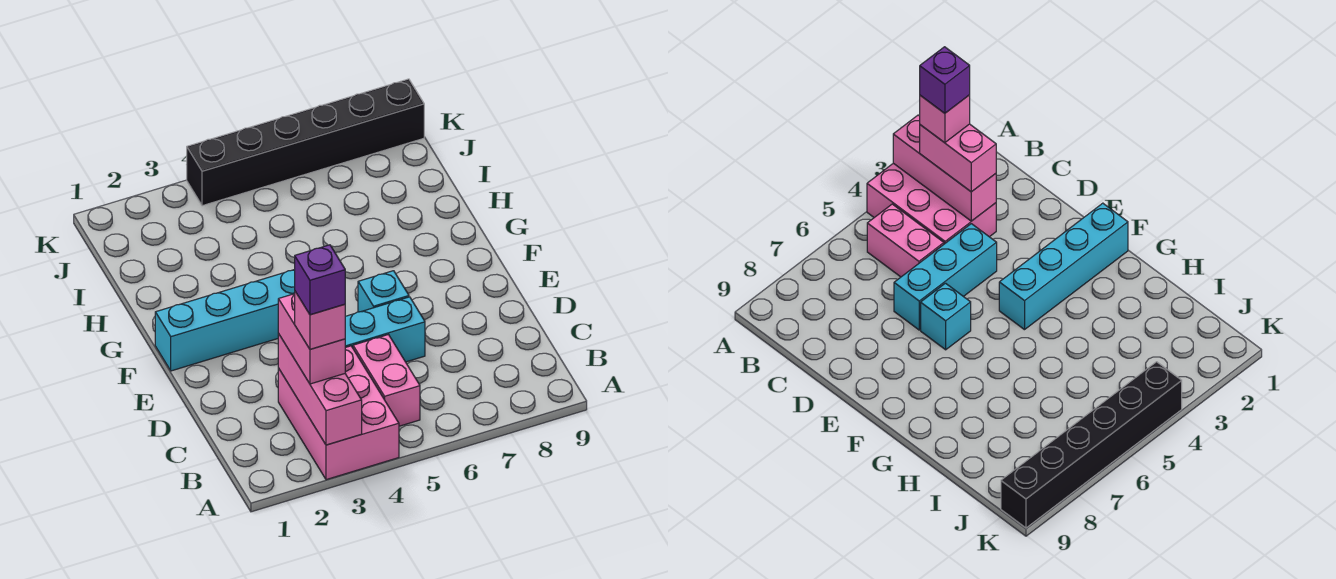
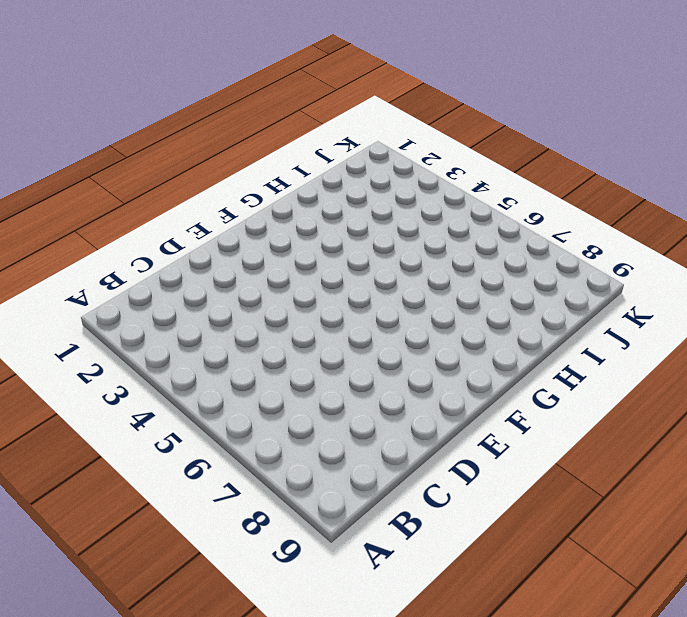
none -> pink 2x3 brick [278,346,399,480]
none -> pink 1x2 brick [353,335,420,426]

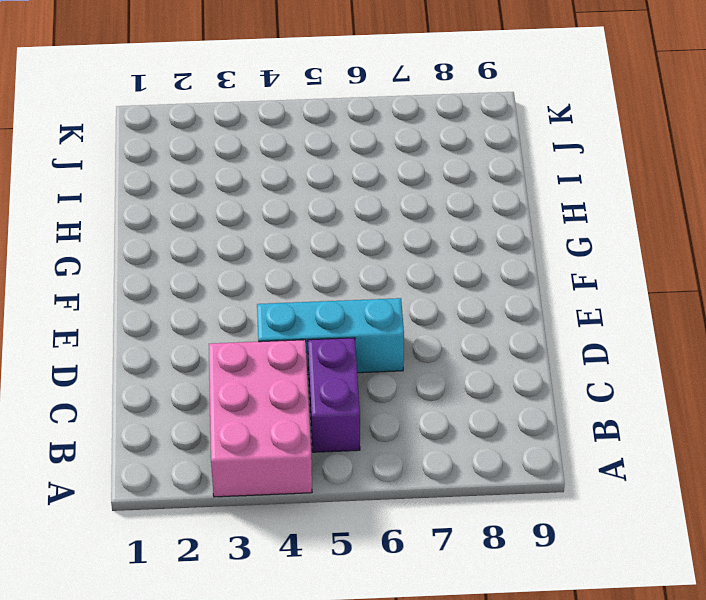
purple 1x2 brick [308,338,360,452] -> pink 1x2 brick [353,335,420,426]
none -> cyan 1x1 brick [358,271,409,312]
none -> cyan 1x4 brick [155,270,295,371]

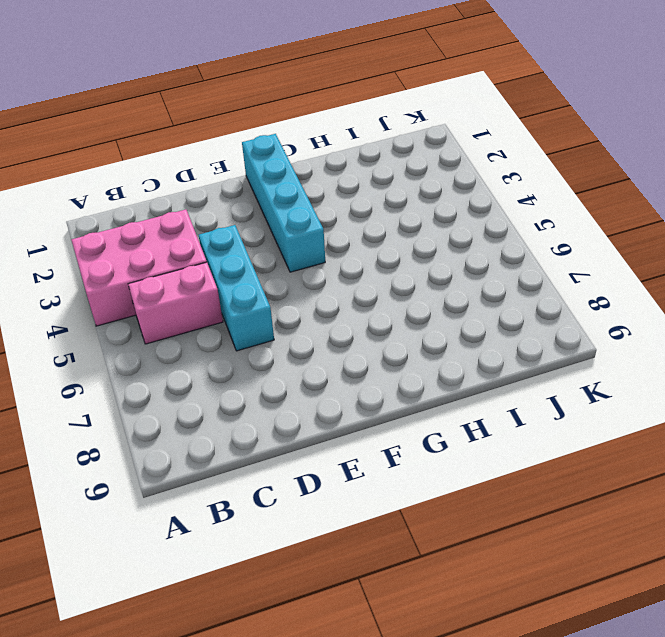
none -> cyan 1x1 brick [358,271,409,312]
none -> black 1x6 brick [187,79,424,206]

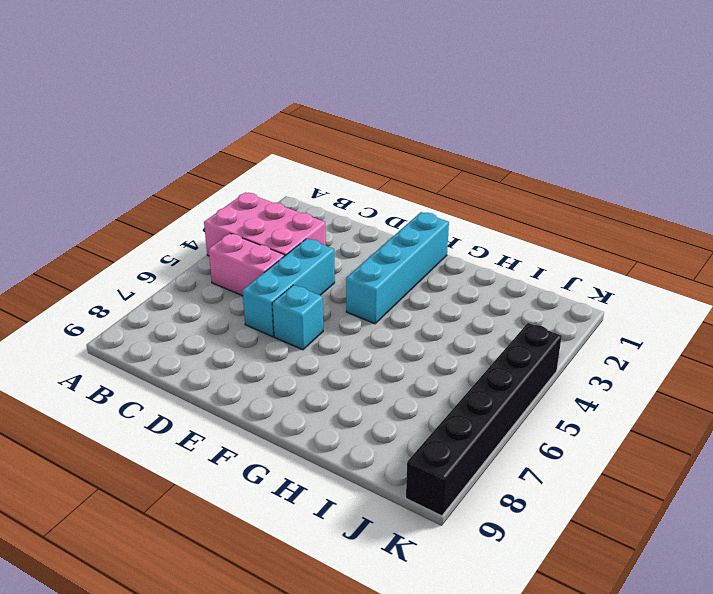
none -> pink 1x3 brick [278,334,362,445]
none -> pink 1x2 brick [278,294,345,384]

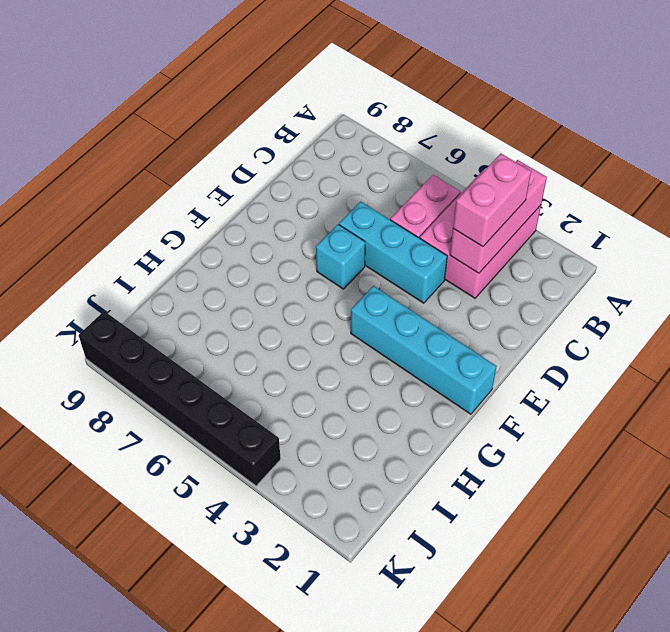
none -> pink 1x1 brick [295,292,345,349]
none -> purple 1x1 brick [295,245,345,315]

